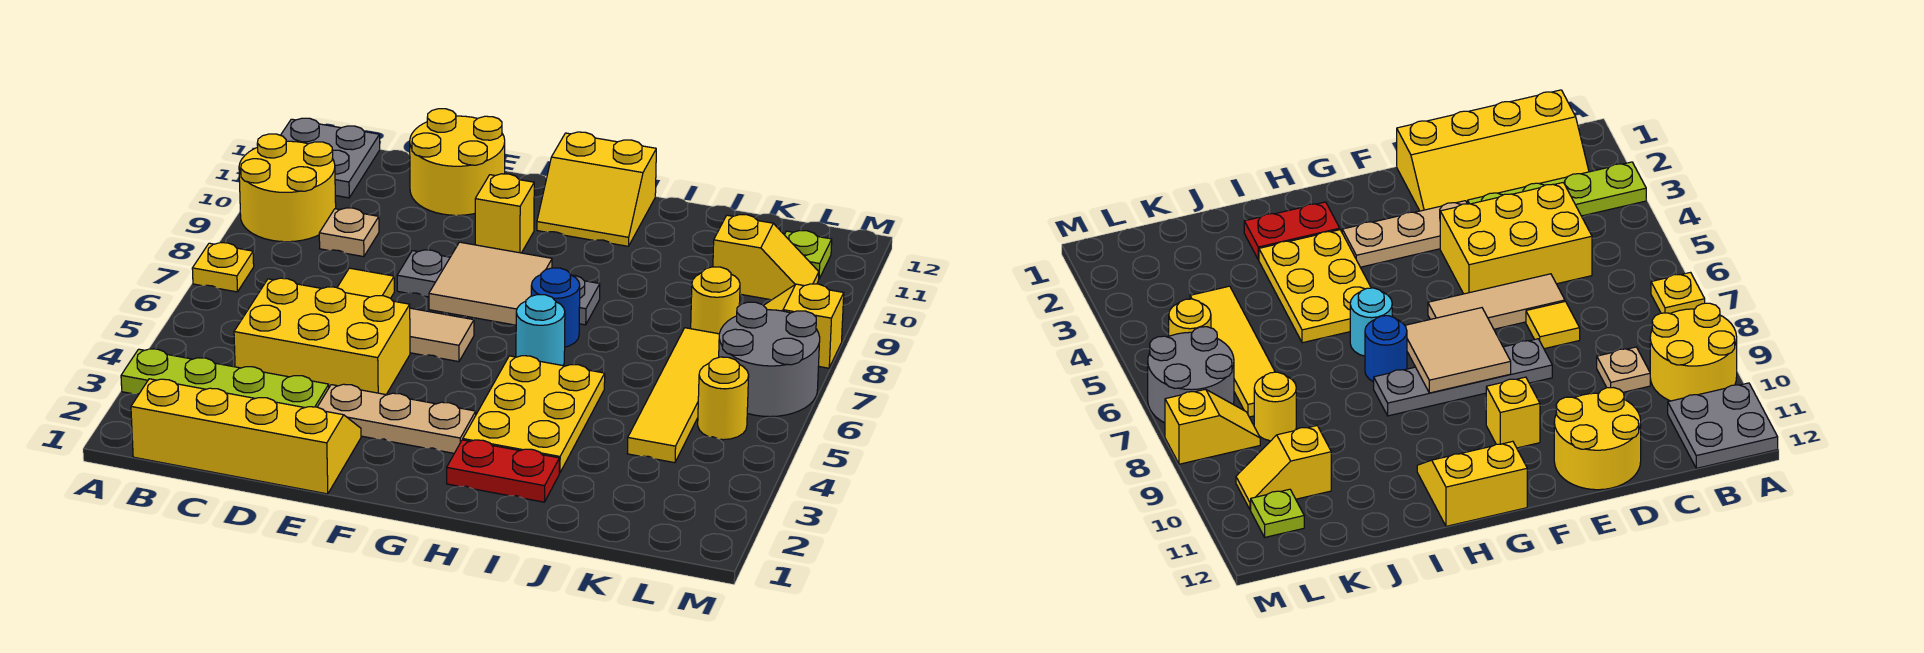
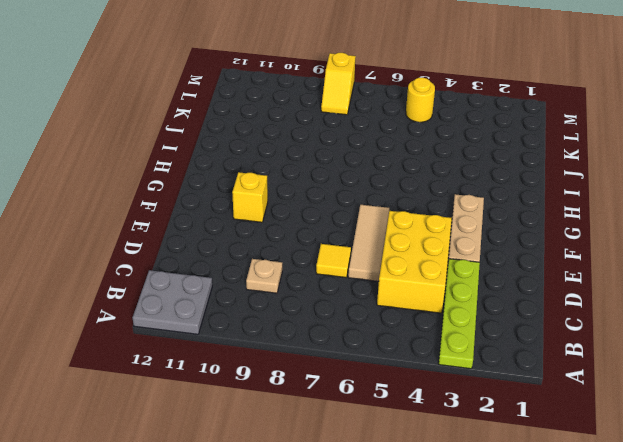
none -> yellow 1x1 plate [192,243,254,292]
none -> yellow 2x2 round brick [239,134,336,242]
none -> yellow 2x4 slope [131,379,361,494]

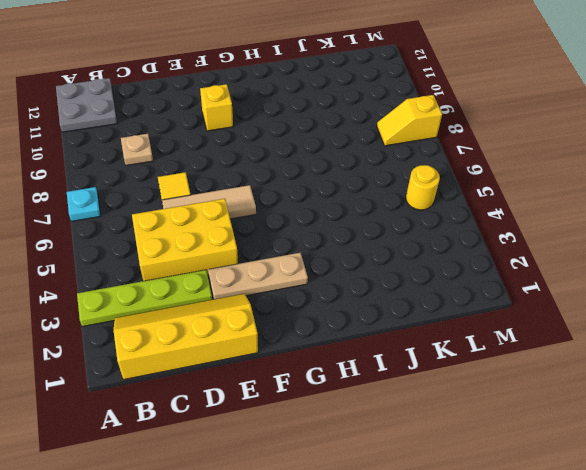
cyan 1x1 plate [67,187,100,221] -> yellow 1x1 plate [192,243,254,292]
none -> yellow 2x2 round brick [239,134,336,242]
none -> yellow 2x2 round brick [410,109,505,215]
none -> grey 1x4 plate [397,250,600,325]

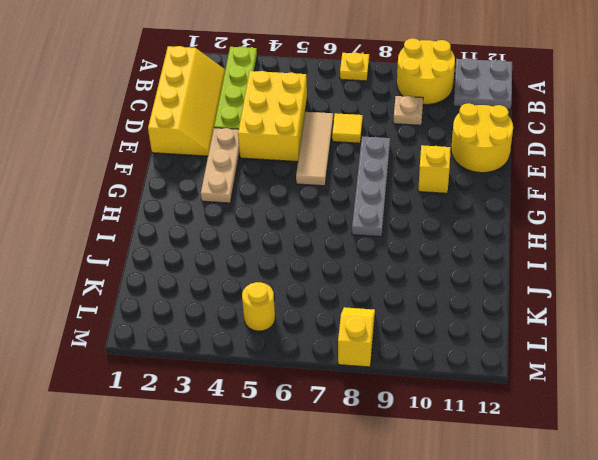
none -> yellow 2x2 slope [537,132,656,246]
none -> red 1x2 plate [447,440,559,502]
none -> yellow 2x3 plate [463,356,605,473]

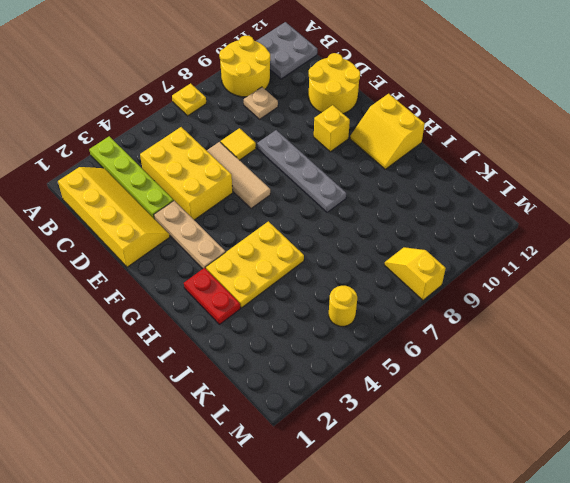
none -> cyan 1x1 round brick [516,295,565,366]
none -> blue 1x1 round brick [531,268,580,347]
none -> yellow 1x4 tile [627,328,719,463]

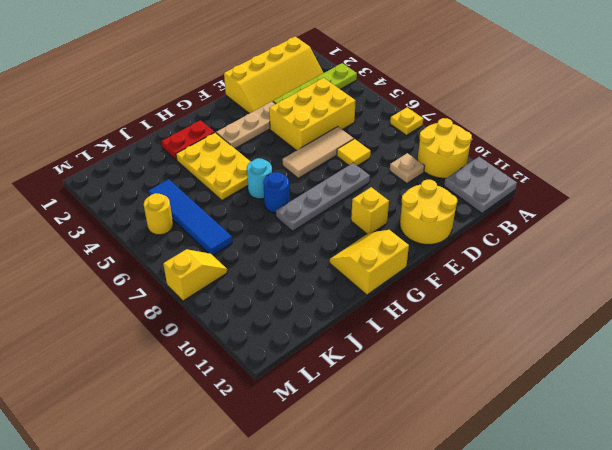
blue 1x4 tile [149,179,232,255] -> yellow 1x4 tile [627,328,719,463]
none -> yellow 1x1 round brick [691,267,740,334]
none -> yellow 1x2 slope [713,215,819,300]
none -> grey 2x2 round brick [719,302,820,417]

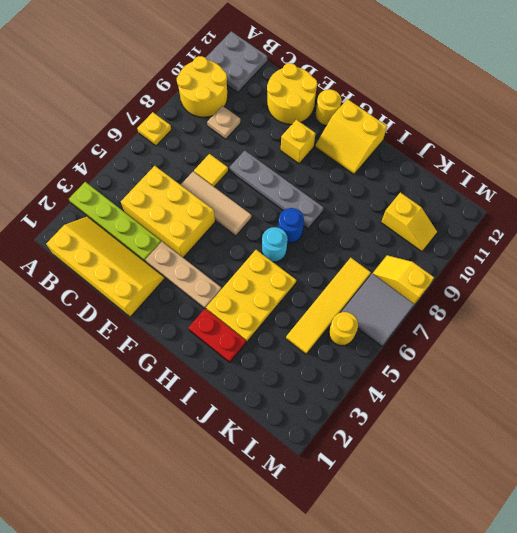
yellow 1x1 round brick [315,89,341,125] -> yellow 1x1 round brick moved to [691,267,740,334]
grey 2x2 tile [341,273,414,346] -> grey 2x2 round brick [719,302,820,417]
none -> lime 1x1 plate [785,231,832,279]
none -> tan 2x2 tile [429,242,552,325]

